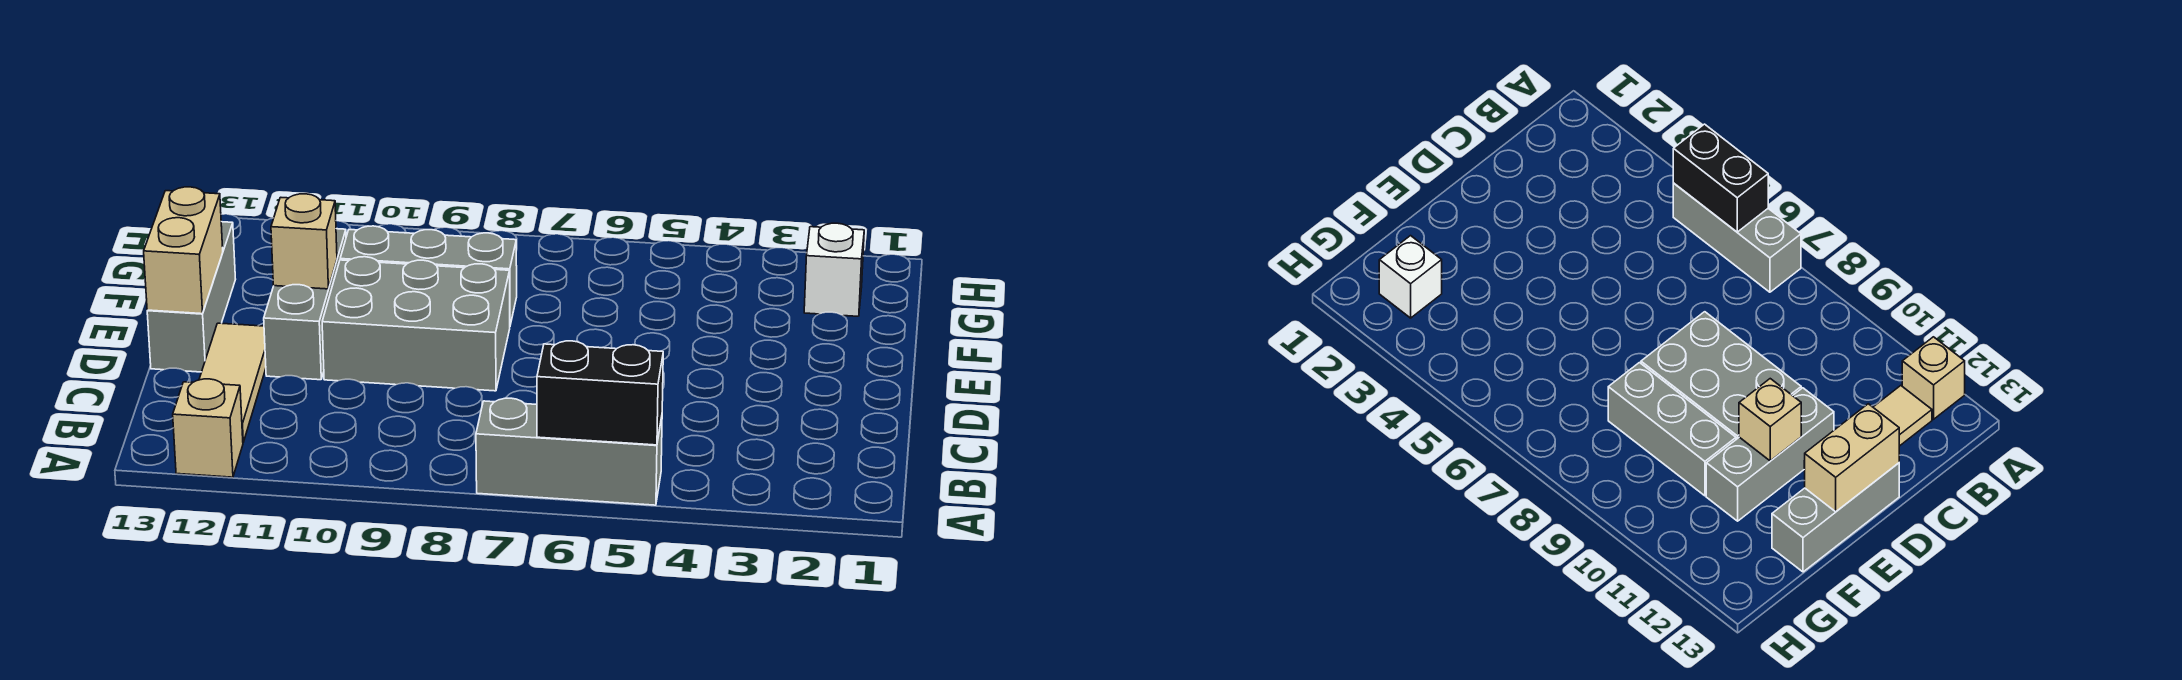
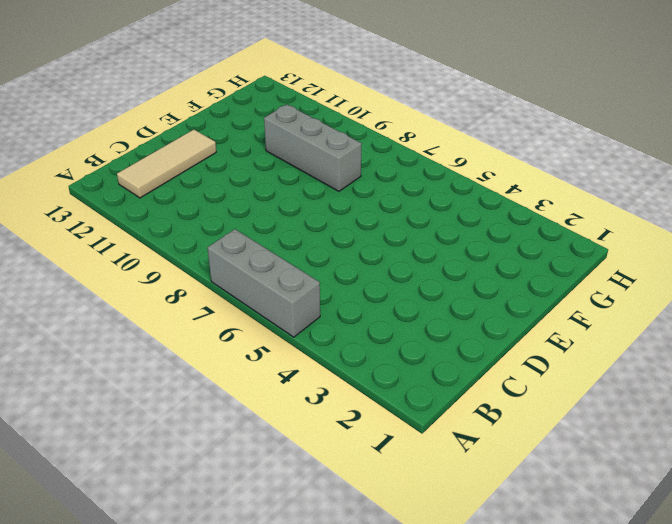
none -> tan 1x1 brick [173,379,243,477]
none -> grey 2x3 brick [322,257,510,391]

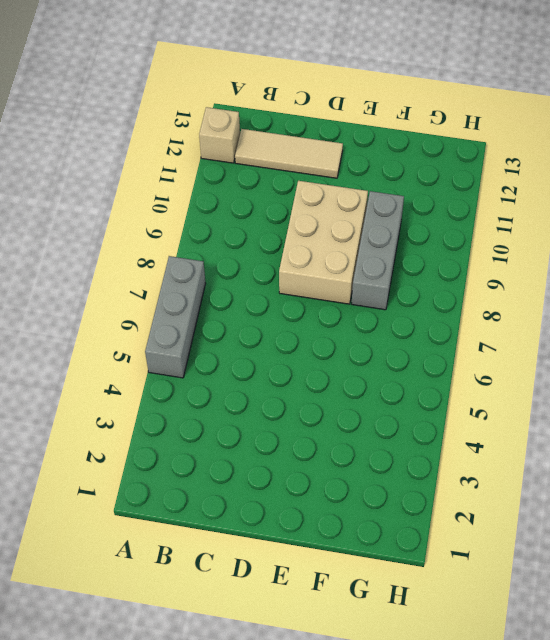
tan 2x3 brick [279,181,368,304] -> grey 2x3 brick [322,257,510,391]
none -> grey 1x3 brick [264,229,346,380]
none -> grey 1x3 brick [147,222,236,372]

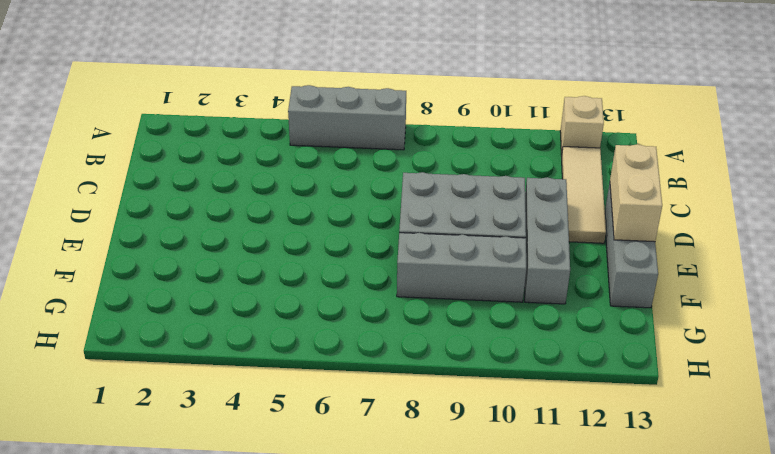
none -> white 1x1 brick [804,223,864,316]
none -> black 1x2 brick [537,341,663,445]

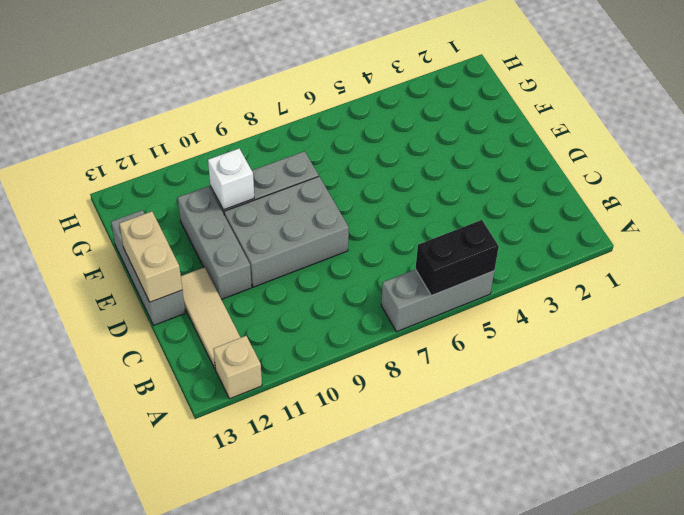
white 1x1 brick [208,149,254,210] -> white 1x1 brick moved to [804,223,864,316]
none -> tan 1x1 brick [271,194,337,289]

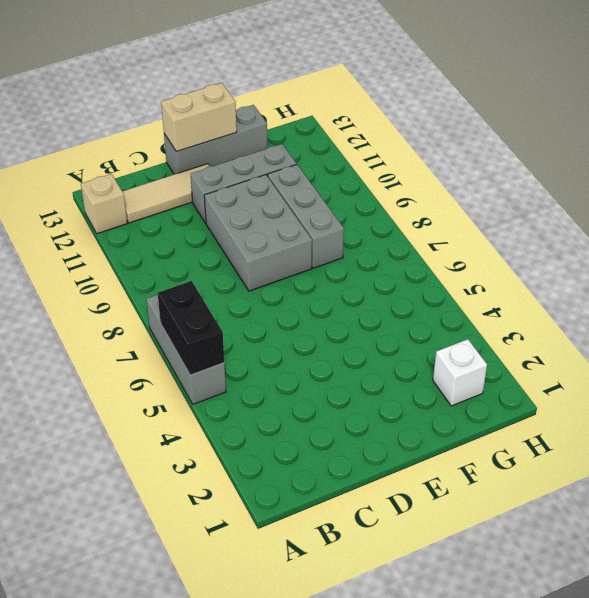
none -> tan 1x1 brick [271,194,337,289]

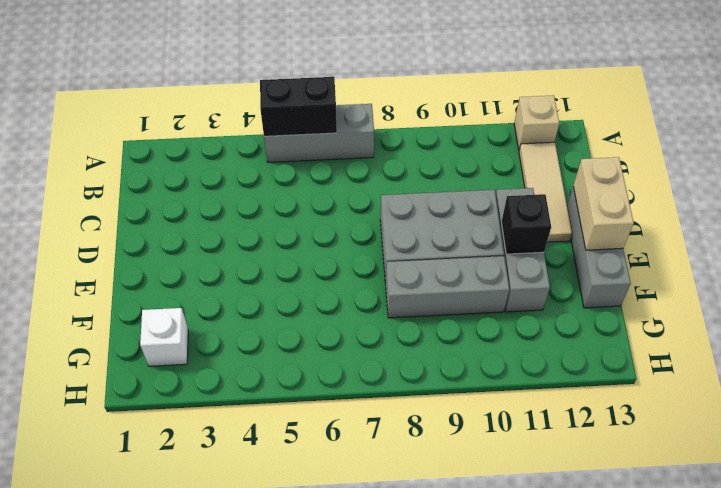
black 1x1 brick [502,194,551,254] -> tan 1x1 brick [271,194,337,289]

